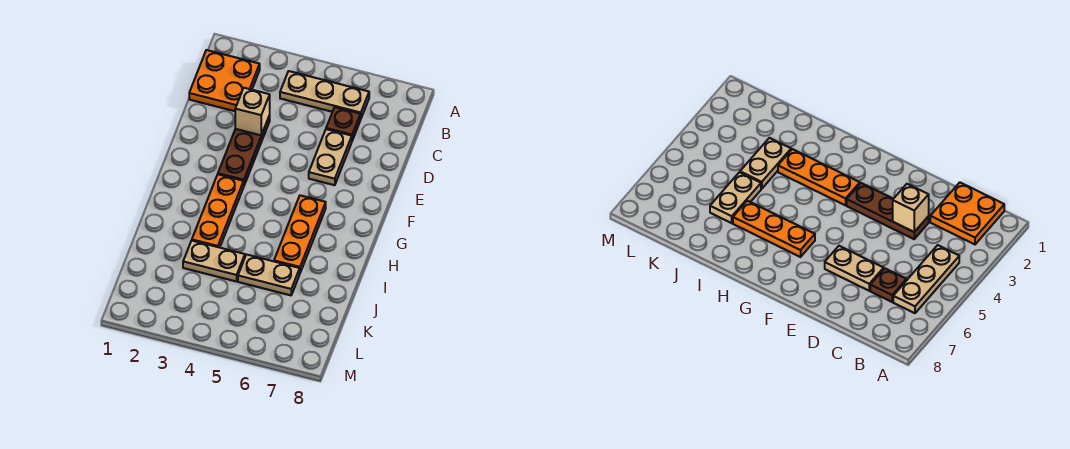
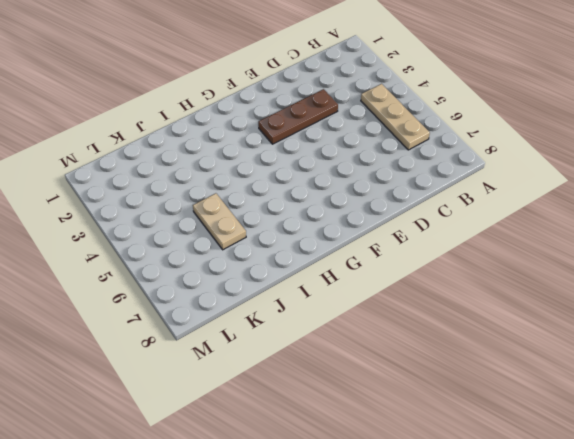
none -> orange 2x2 plate [189,50,260,111]
none -> brown 1x1 plate [326,107,361,140]

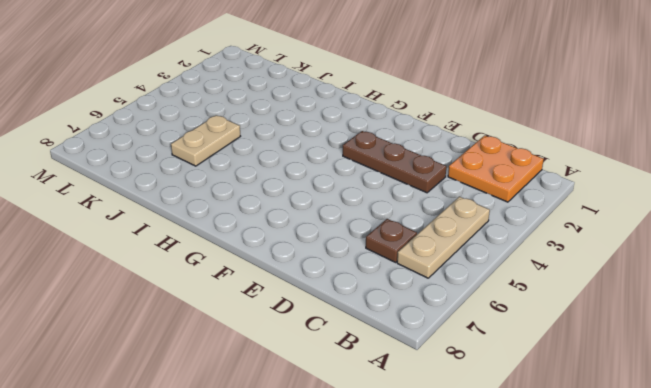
none -> tan 1x2 plate [309,129,352,185]
none -> orange 1x3 plate [192,174,244,248]

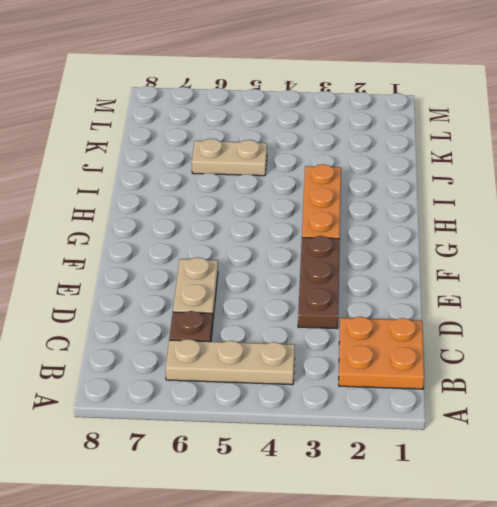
none -> orange 1x3 plate [274,195,326,273]
none -> tan 1x2 plate [183,241,245,281]

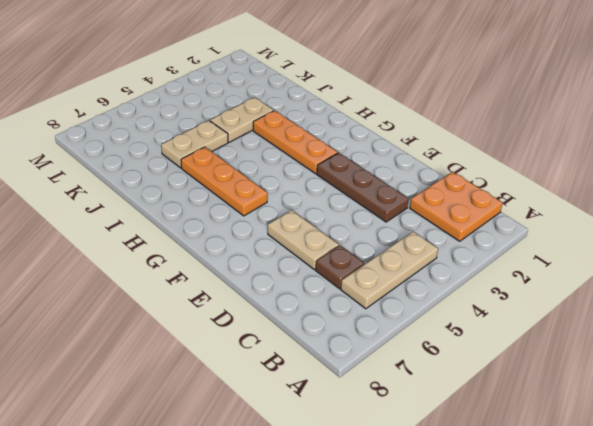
none -> tan 1x1 brick [235,88,270,135]

